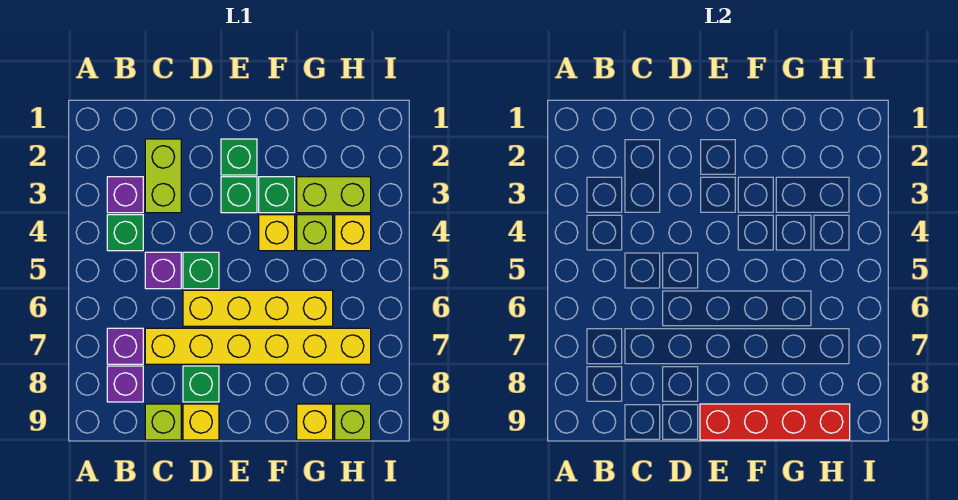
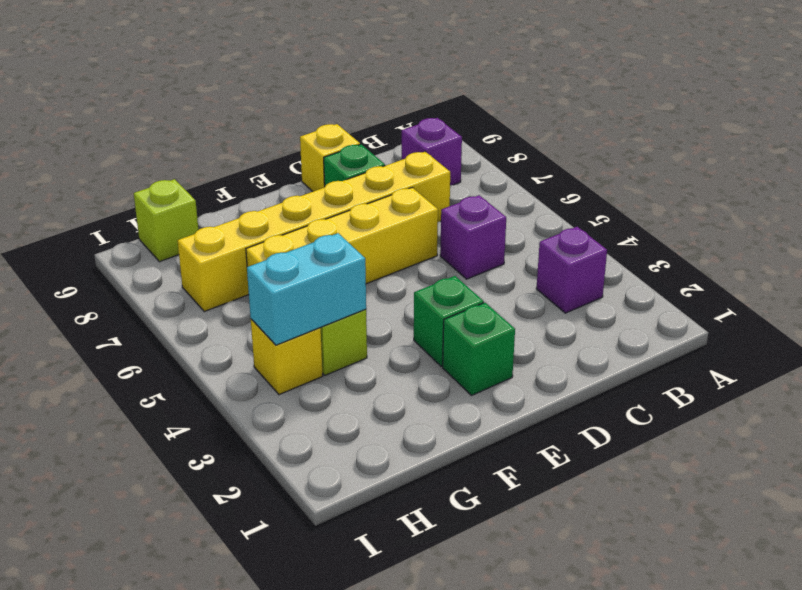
cyan 1x2 brick [247,233,366,345] -> none
none -> green 1x1 brick [107,215,143,251]
none -> purple 1x1 brick [107,328,143,364]
none -> lime 1x2 brick [145,139,181,213]

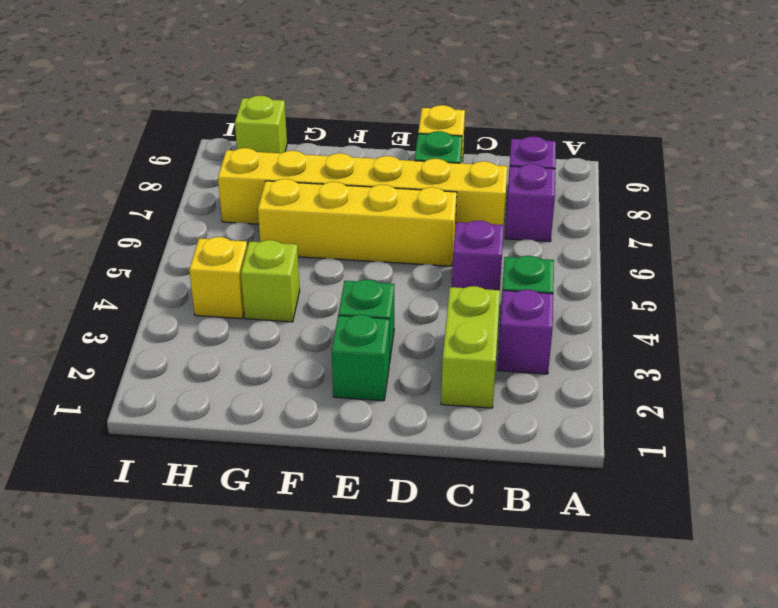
none -> lime 1x1 brick [145,404,181,440]
none -> green 1x1 brick [183,252,219,289]
none -> green 1x1 brick [259,177,295,213]

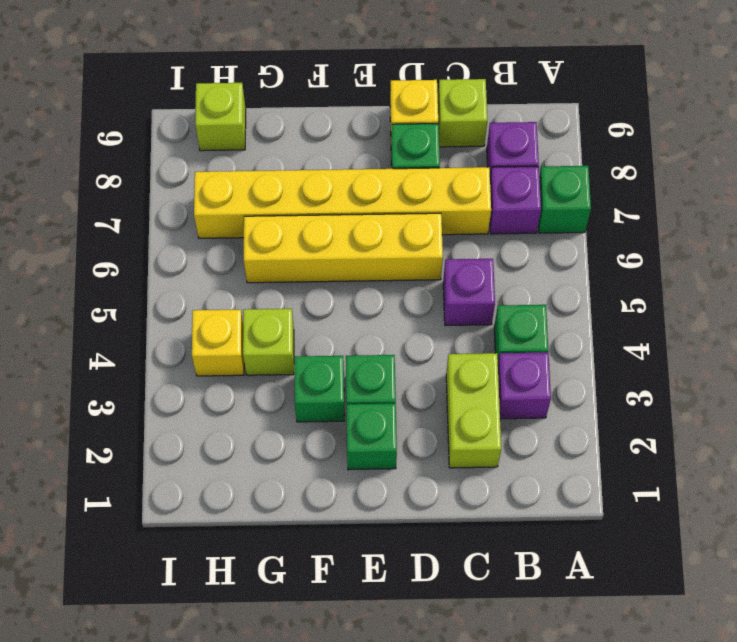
green 1x1 brick [538,166,591,233] -> green 1x1 brick moved to [183,252,219,289]
none -> yellow 1x1 brick [259,215,295,251]
none -> lime 1x2 brick [297,177,371,213]
none -> yellow 1x1 brick [297,404,333,440]

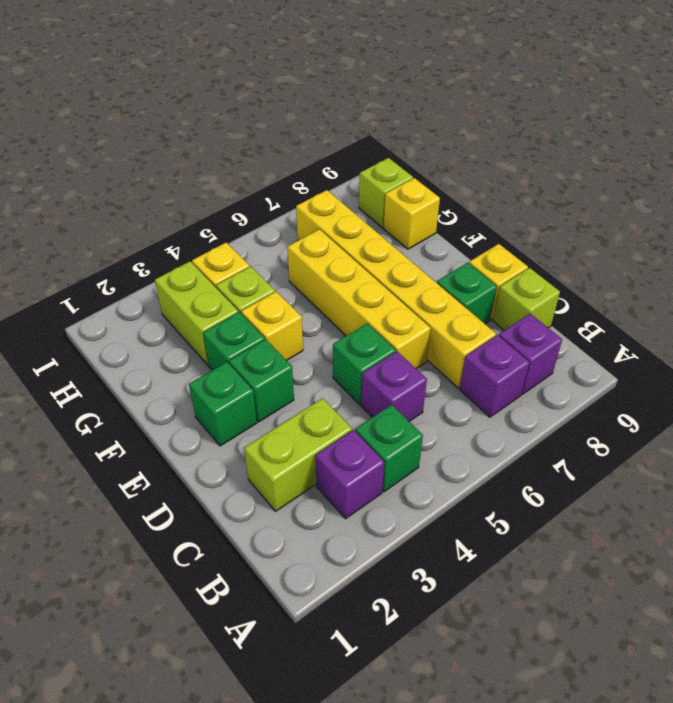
none -> red 1x4 brick [700,404,850,440]

